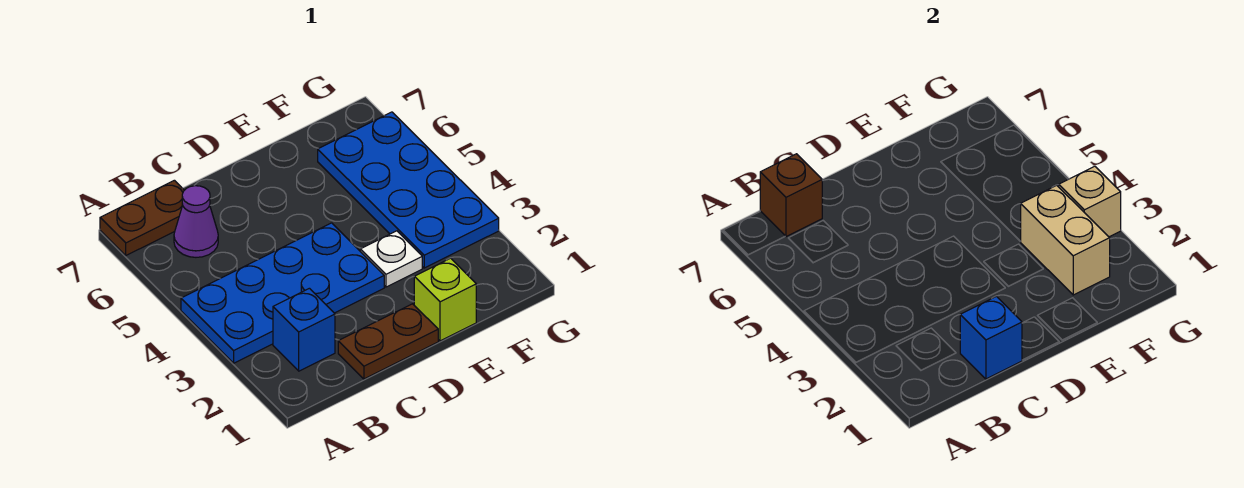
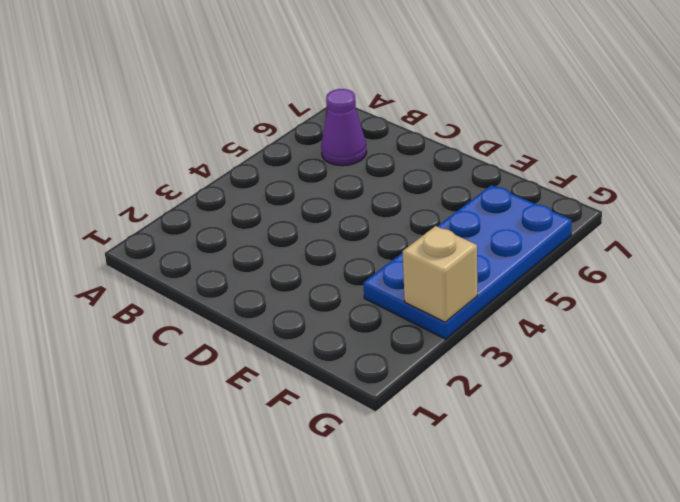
none -> blue 2x4 plate [181,223,384,363]
none -> brown 1x2 plate [100,180,184,255]
none -> blue 1x1 brick [273,288,335,371]

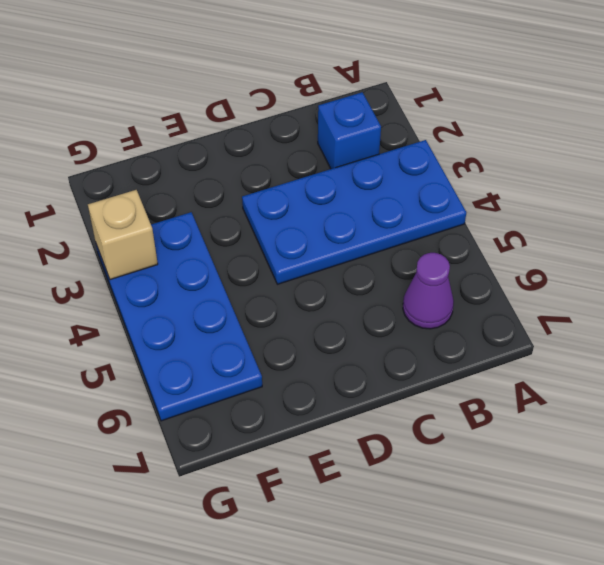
none -> brown 1x2 plate [100,180,184,255]
none -> brown 1x2 plate [338,304,438,379]
none -> lime 1x1 brick [414,258,476,341]

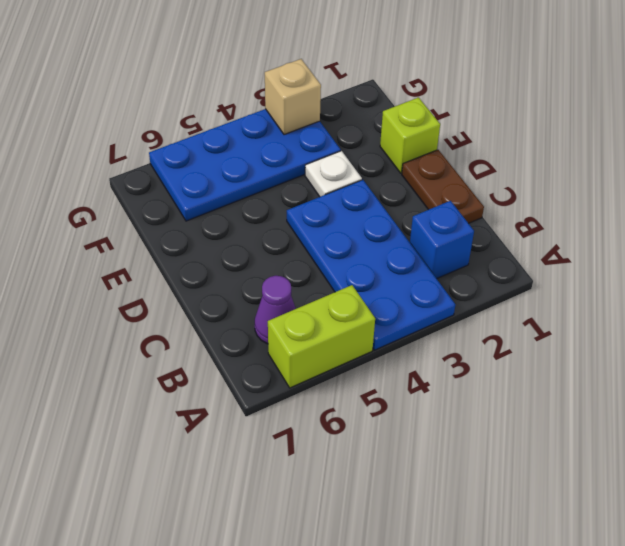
lime 1x2 brick [268,285,375,388] -> none
none -> brown 1x2 plate [100,180,184,255]
none -> brown 1x1 brick [760,154,822,237]
none -> blue 1x1 brick [960,296,1022,379]

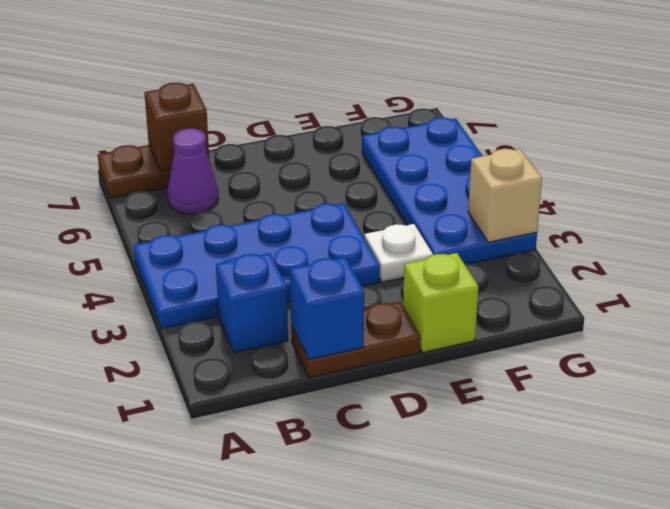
none -> tan 1x2 brick [1020,185,1110,295]

